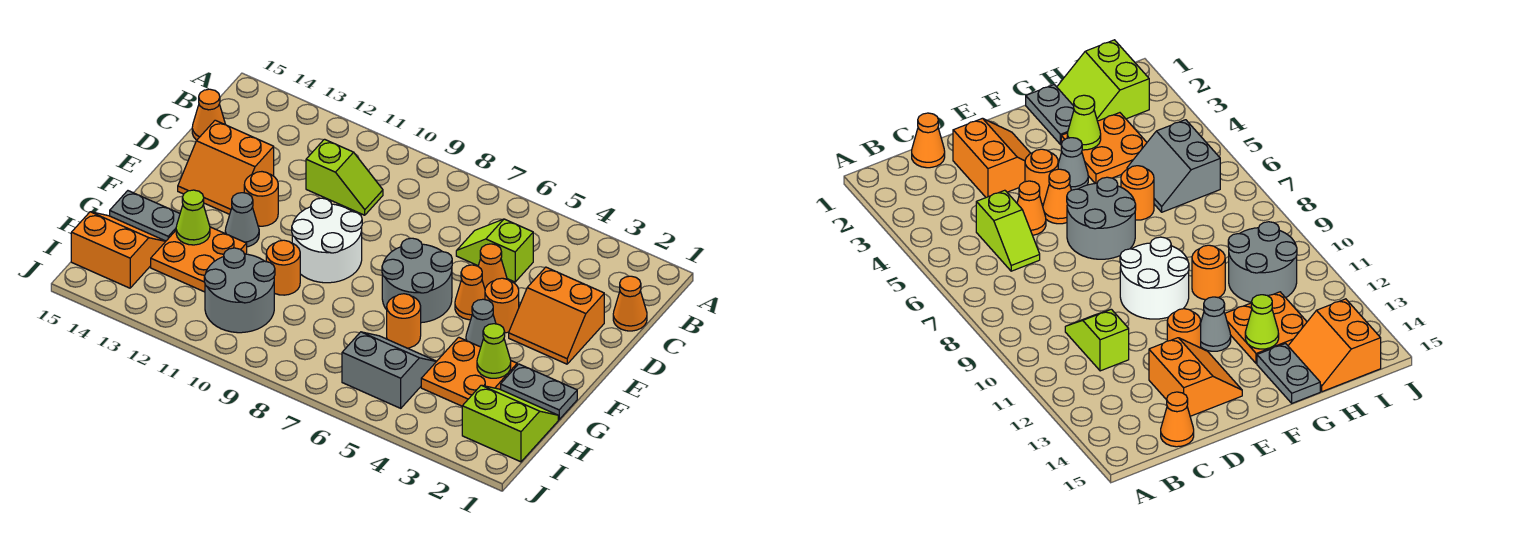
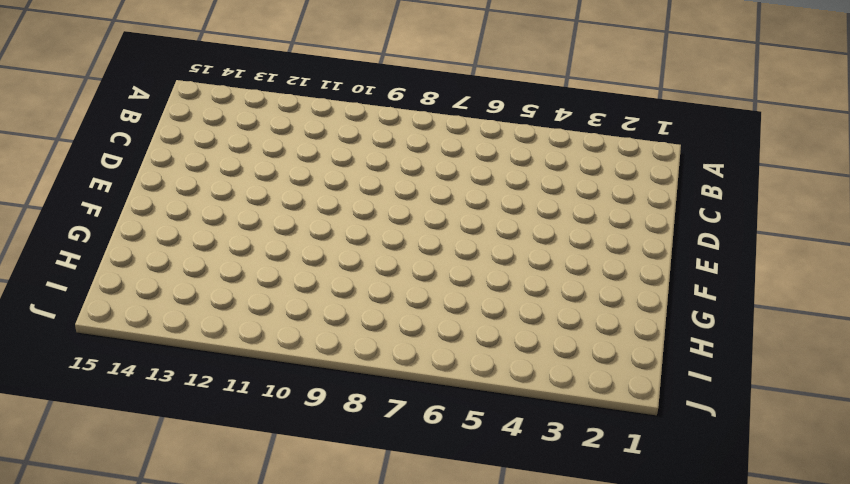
none -> orange 1x1 cone [613,276,647,331]
none -> lime 1x2 slope [456,219,533,282]
none -> lime 1x2 slope [306,139,383,215]

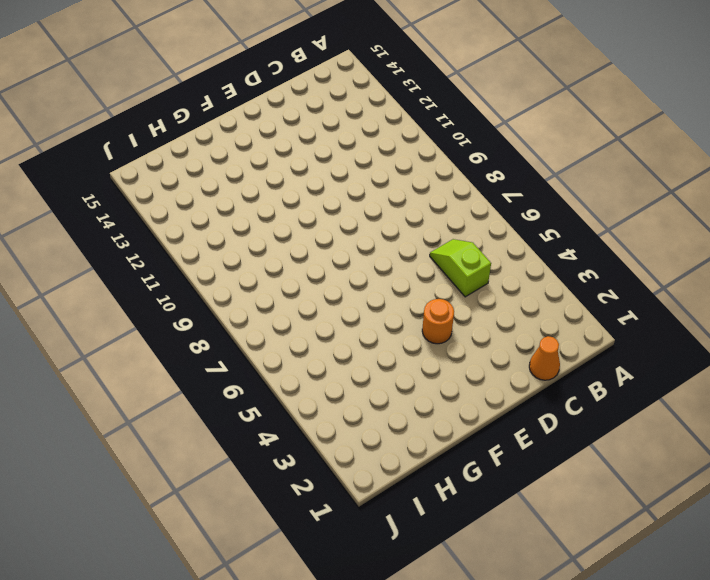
none -> lime 1x2 slope [306,139,383,215]
none -> orange 1x1 cone [192,89,225,140]
none -> orange 2x2 slope [509,267,604,364]

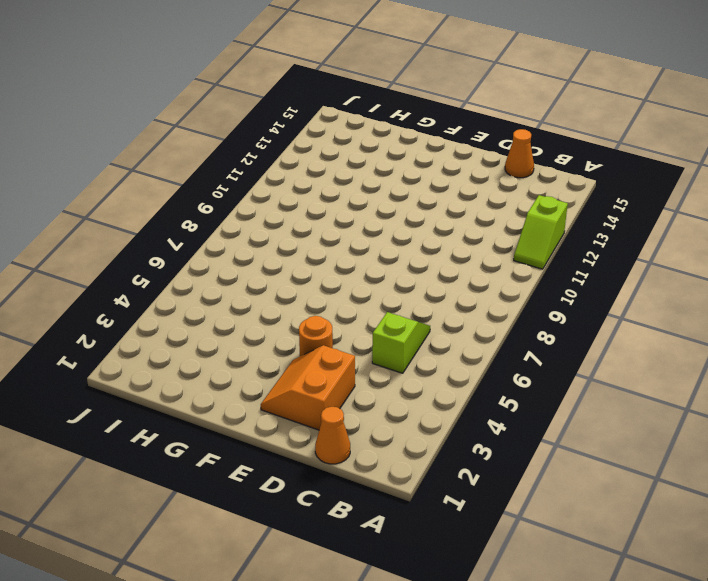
lime 1x2 slope [514,195,568,269] -> lime 1x2 slope moved to [306,139,383,215]
none -> orange 1x1 cone [478,244,507,288]
none -> orange 2x2 slope [178,120,274,214]
none -> orange 1x1 cone [455,265,485,320]

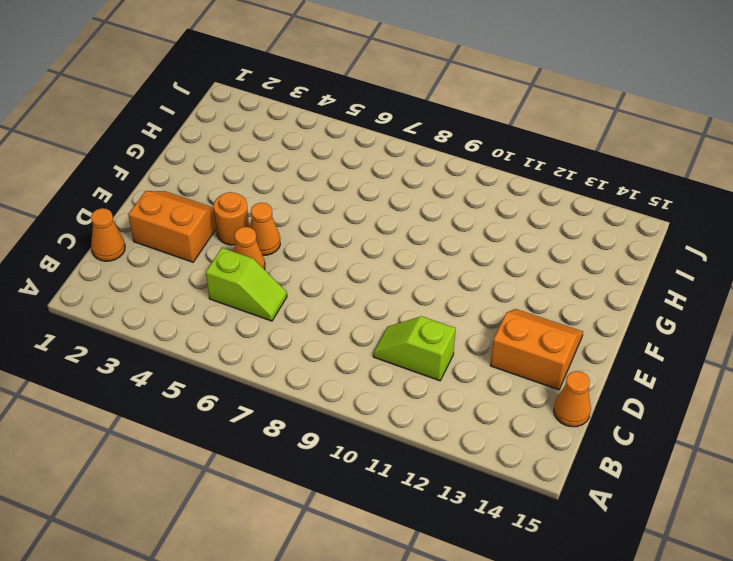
none -> grey 2x2 round brick [382,238,452,323]
none -> white 2x2 round brick [292,198,362,283]
none -> orange 1x1 round brick [244,172,278,226]

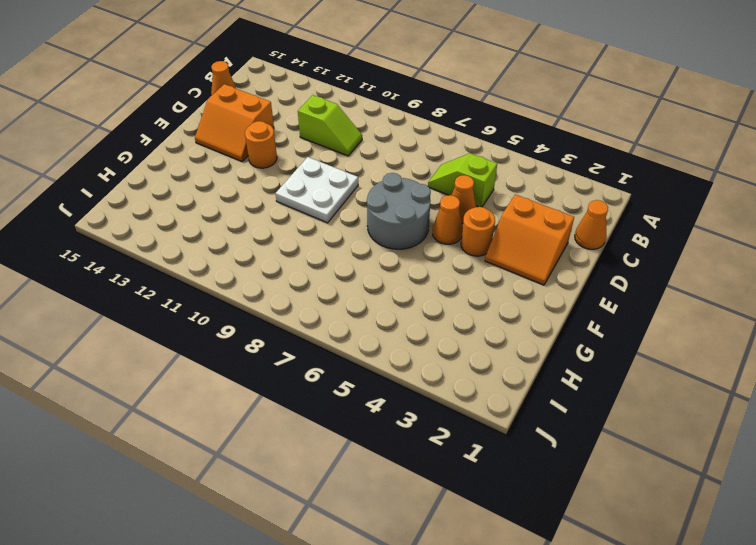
white 2x2 plate [276,157,358,223] -> white 2x2 round brick [292,198,362,283]
none -> grey 1x1 cone [466,299,496,347]
none -> grey 1x1 cone [225,193,259,247]
none -> grey 1x2 plate [501,364,577,420]

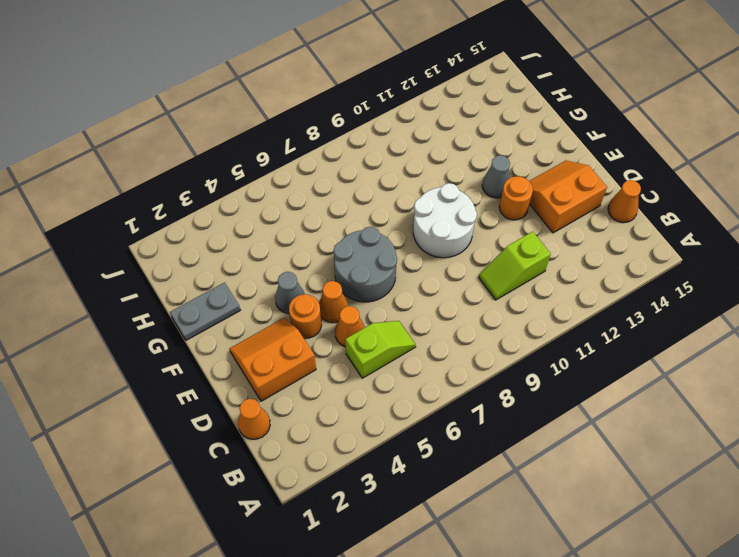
none -> orange 2x2 plate [421,337,517,406]
none -> orange 1x1 round brick [387,294,421,348]
none -> orange 1x1 round brick [266,240,300,295]

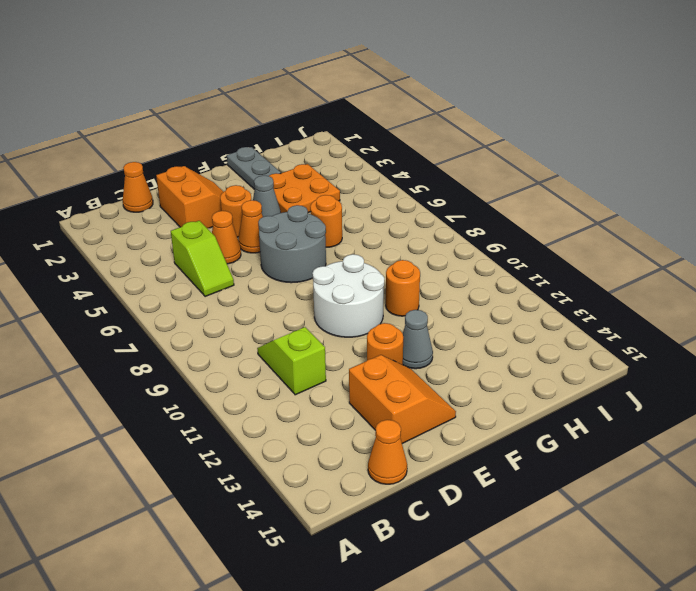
none -> orange 2x2 plate [151,227,247,292]
none -> grey 1x2 plate [110,191,180,241]
none -> lime 2x2 slope [462,385,558,462]

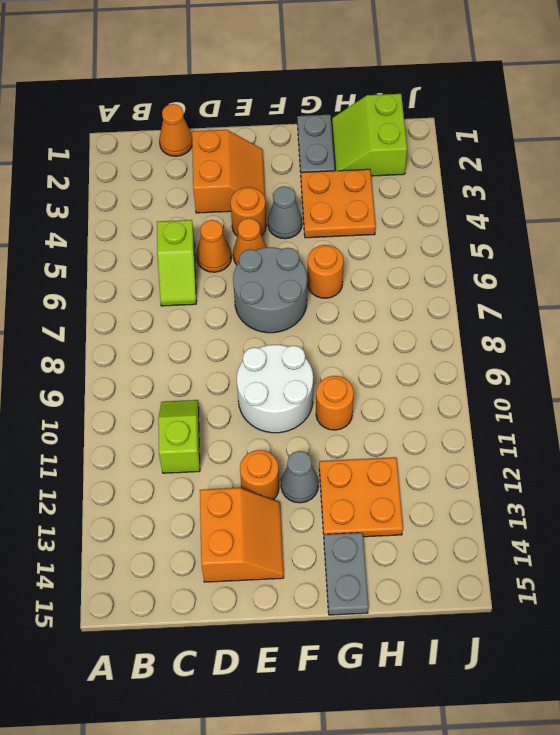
none -> orange 1x1 cone [192,89,225,140]
none -> grey 2x2 slope [342,332,436,408]
none -> grey 2x2 round brick [204,248,275,333]

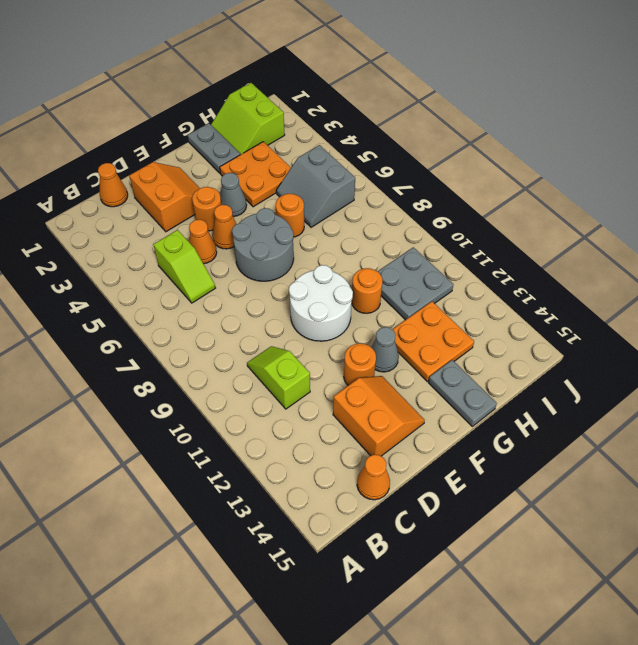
grey 2x2 plate [377,247,453,320] -> grey 2x2 round brick [204,248,275,333]
none -> orange 2x2 slope [71,212,166,288]
none -> lime 1x1 cone [477,324,511,378]
none -> lime 1x1 cone [176,190,210,245]

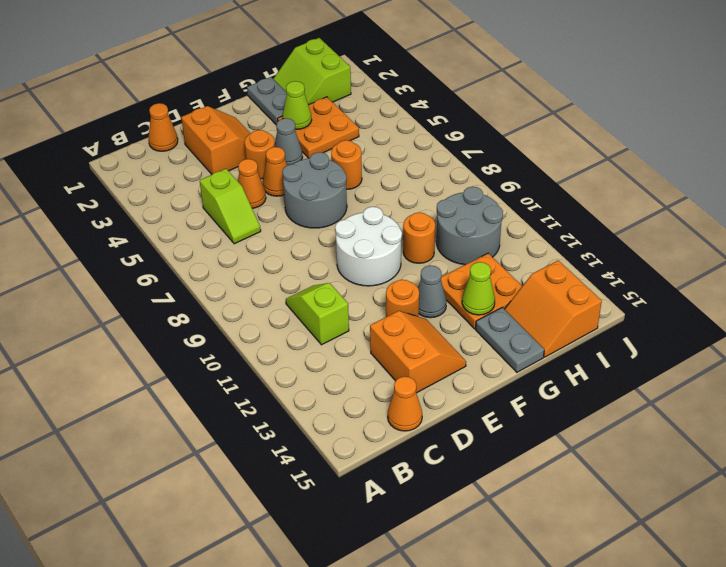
none -> grey 2x2 slope [342,332,436,408]

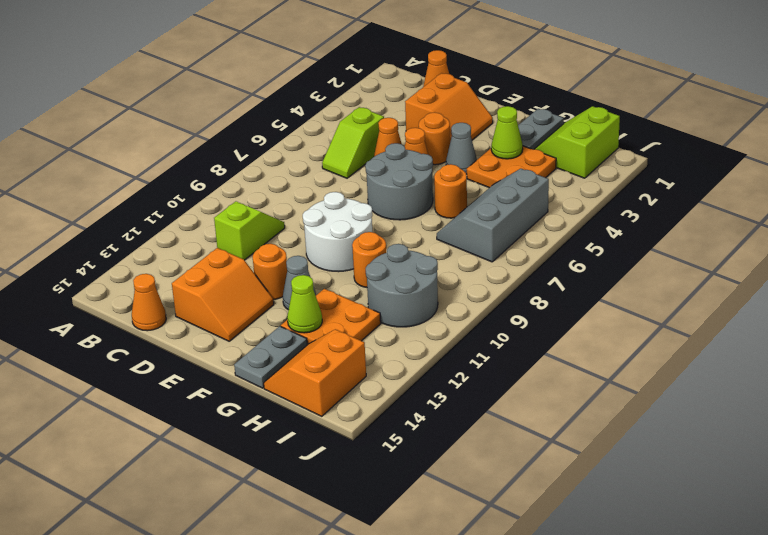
grey 2x3 slope [437,169,549,262] -> grey 2x2 slope [342,332,436,408]

